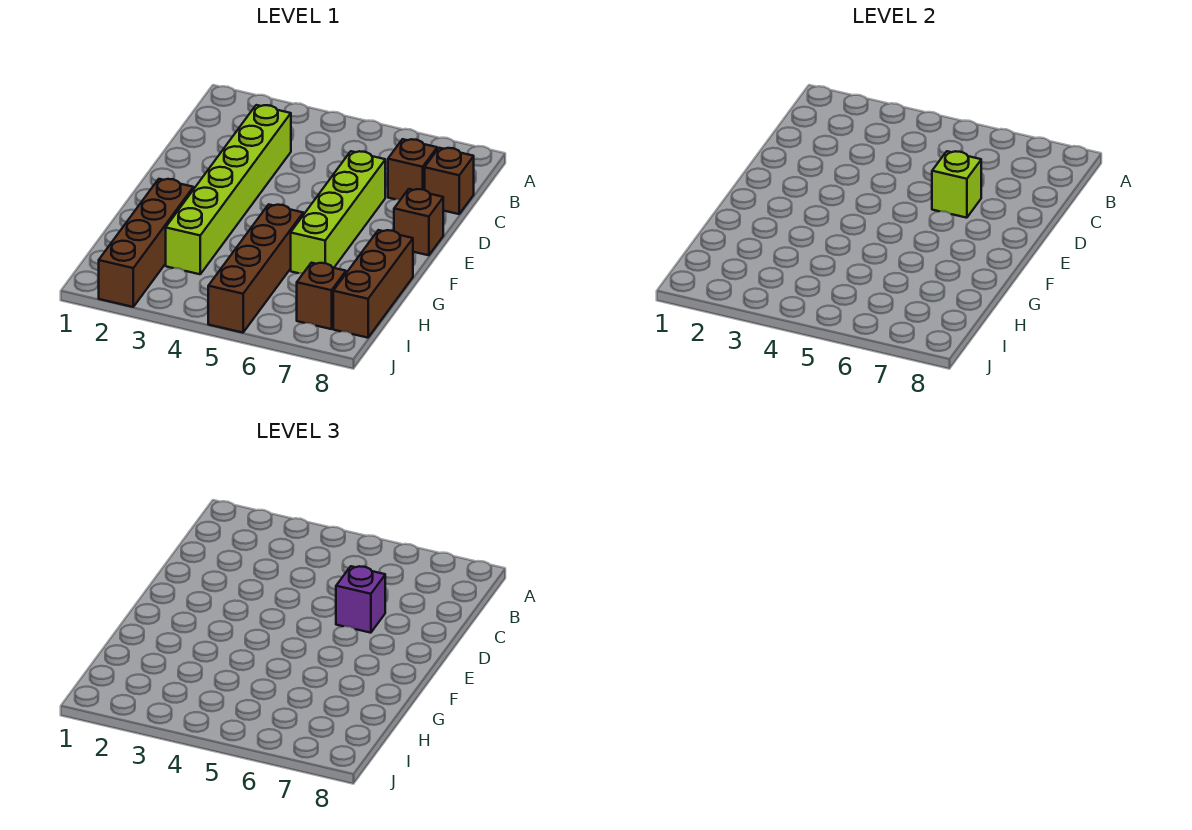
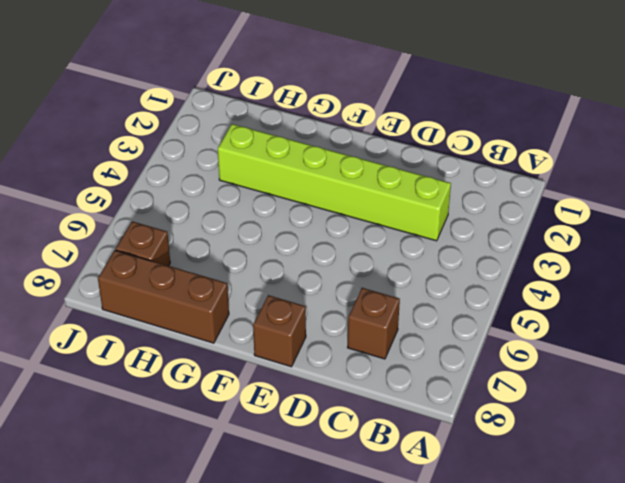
none -> brown 1x1 brick [425,148,474,214]
none -> lime 1x4 brick [291,151,385,273]

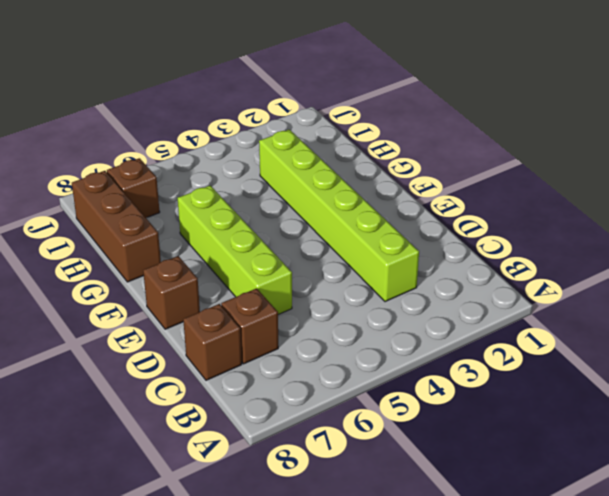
none -> brown 1x4 brick [99,179,193,307]
none -> brown 1x4 brick [208,204,303,333]

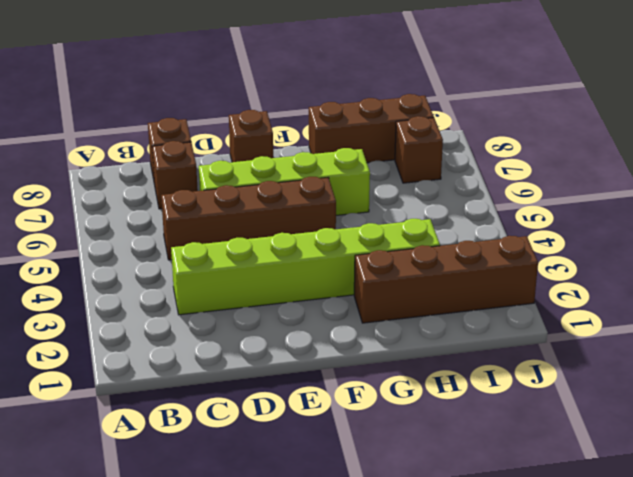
brown 1x4 brick [161,177,336,260] -> brown 1x4 brick moved to [208,204,303,333]
none -> lime 1x1 brick [932,151,981,218]
none -> purple 1x1 brick [336,566,385,633]

